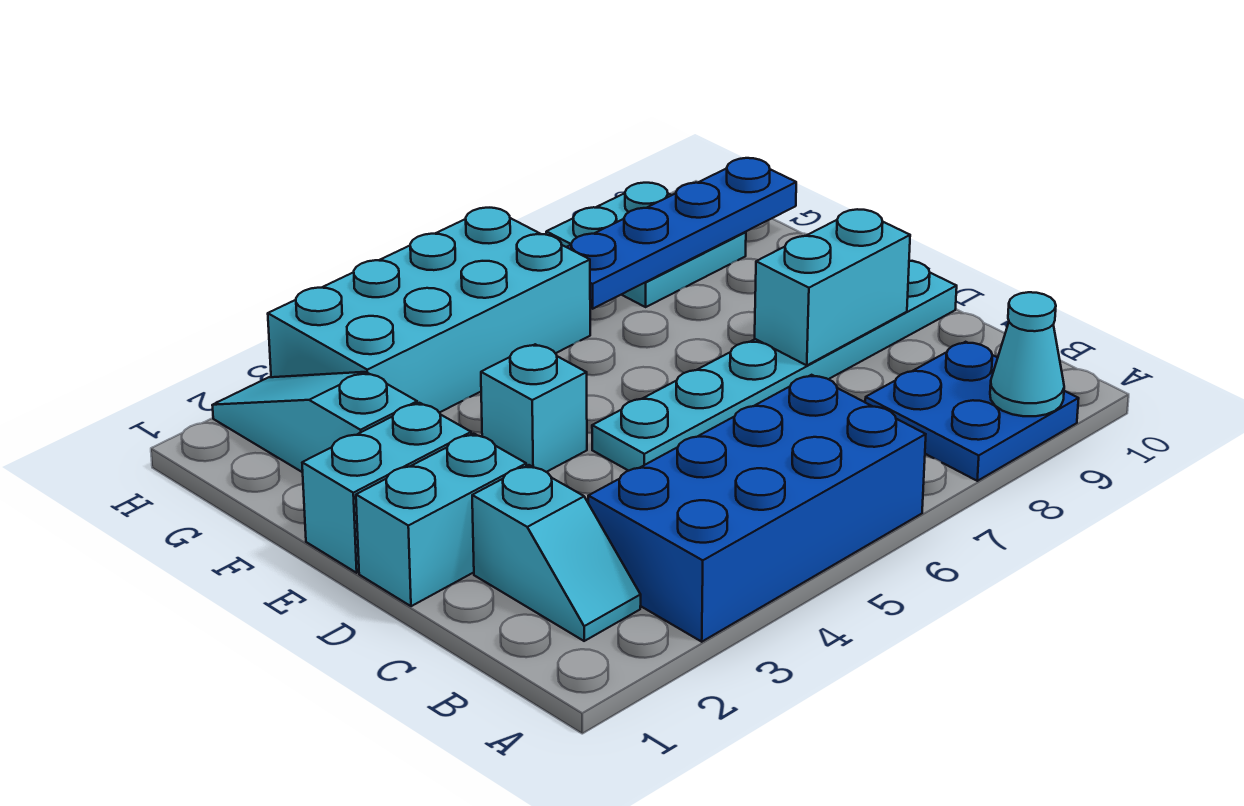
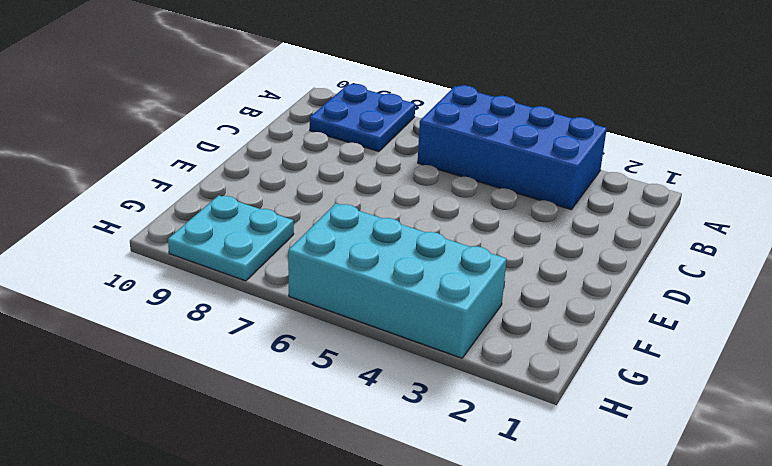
none -> cyan 1x2 slope [472,465,641,641]
none -> cyan 1x2 brick [356,434,526,606]
none -> cyan 1x6 plate [592,261,957,471]

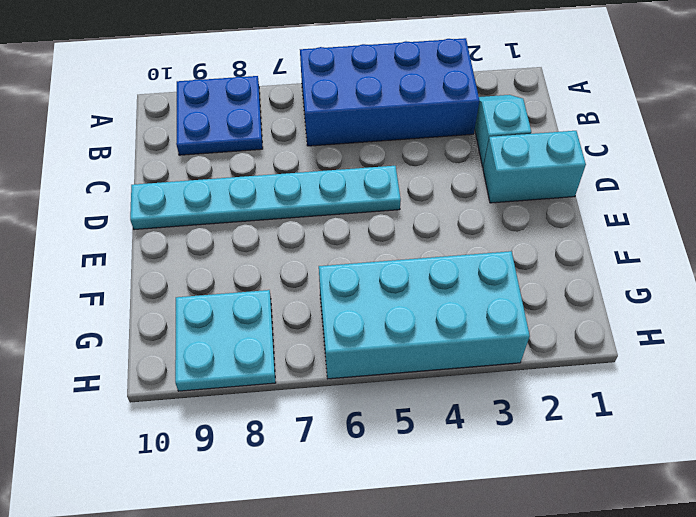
none -> cyan 1x2 brick [302,403,471,573]
none -> cyan 1x1 brick [481,344,587,472]
none -> cyan 1x3 slope [212,372,417,472]

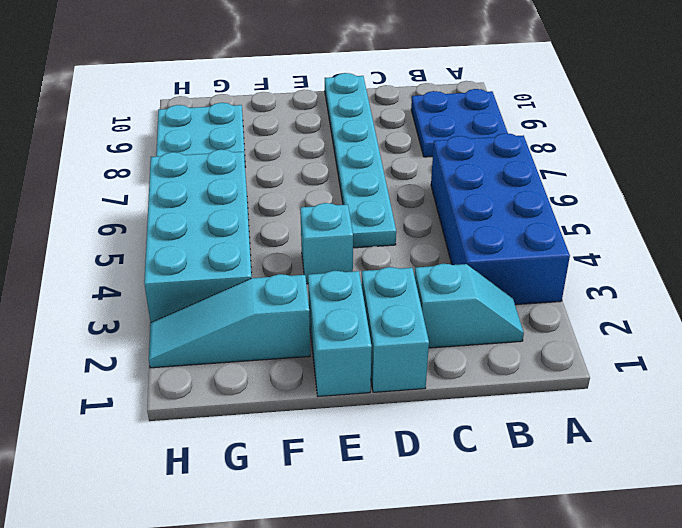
none -> cyan 1x1 cone [990,292,1064,416]
none -> cyan 1x2 brick [755,209,910,365]
none -> blue 1x4 plate [567,158,796,309]

